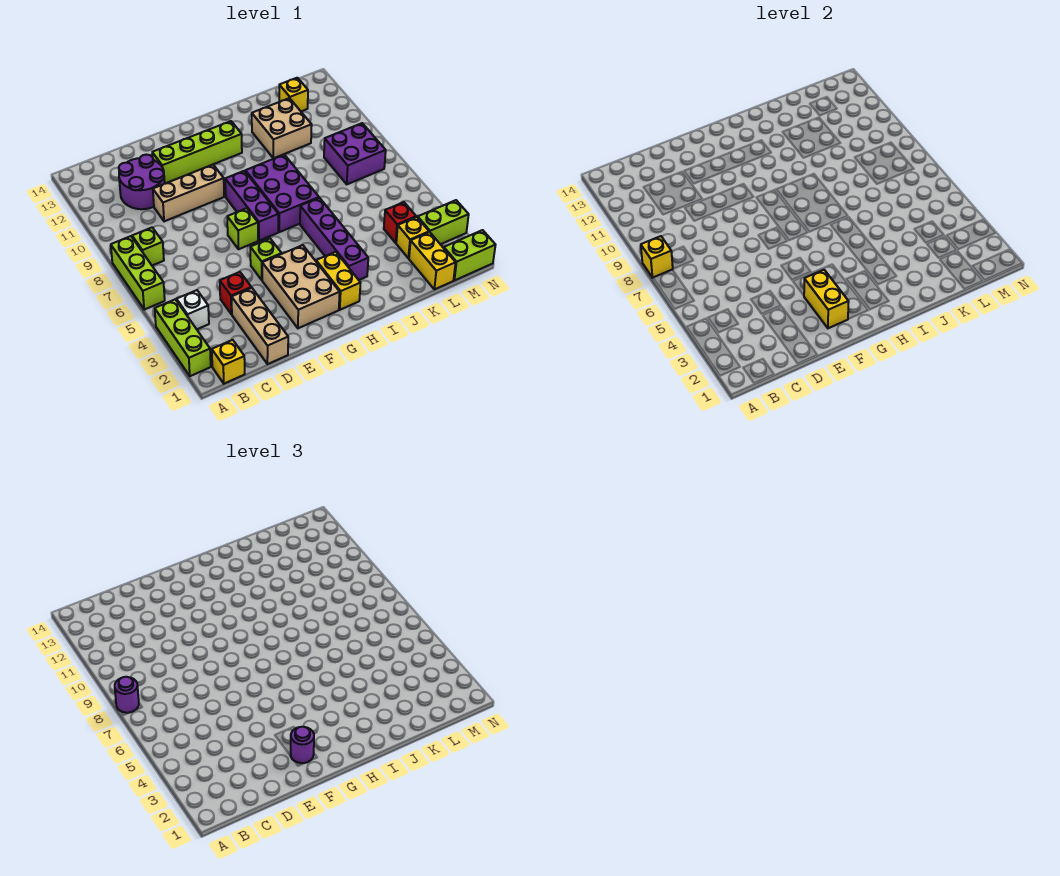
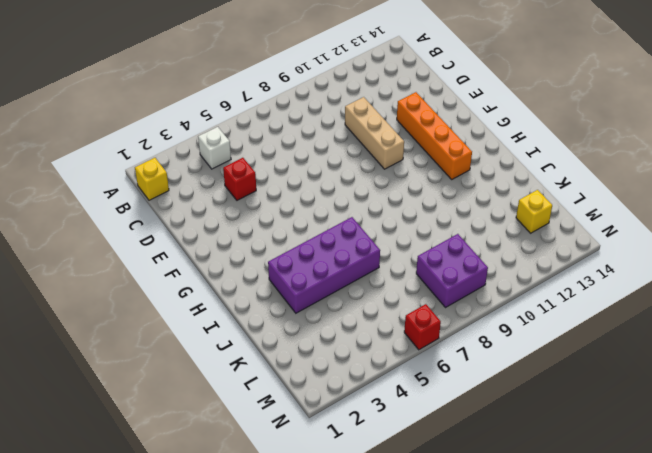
orange 1x4 brick [397,92,472,179] -> lime 1x4 brick [152,121,242,184]
purple 2x4 brick [268,217,380,313] -> purple 1x4 brick [300,198,368,280]
red 1x1 brick [404,304,441,350] -> red 1x1 brick moved to [384,202,416,243]
none -> lime 1x3 brick [155,299,211,376]
none -> lime 1x3 brick [111,236,165,309]
none -> lime 1x1 brick [132,228,164,265]

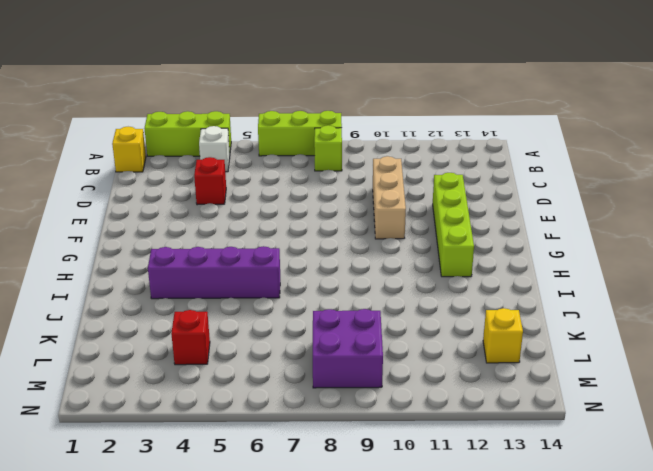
none -> purple 2x2 round brick [119,155,165,209]
none -> tan 1x3 brick [232,288,288,364]
none -> tan 2x3 brick [262,245,340,328]

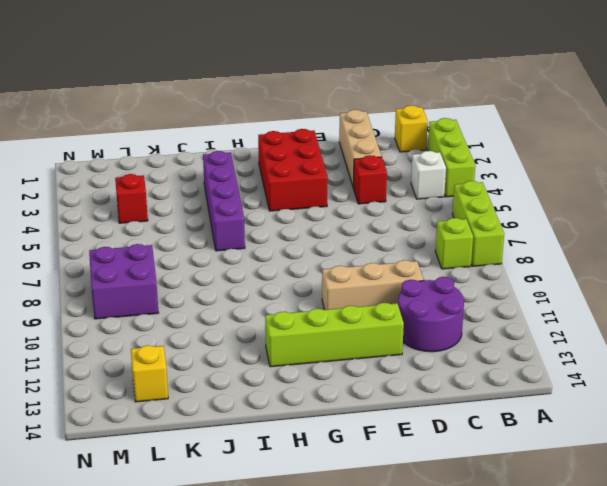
red 2x3 brick [258,129,328,211] -> tan 2x3 brick [262,245,340,328]
none -> lime 1x1 brick [250,238,282,280]
none -> lime 1x1 brick [227,208,258,249]
none -> purple 1x3 brick [225,171,278,241]

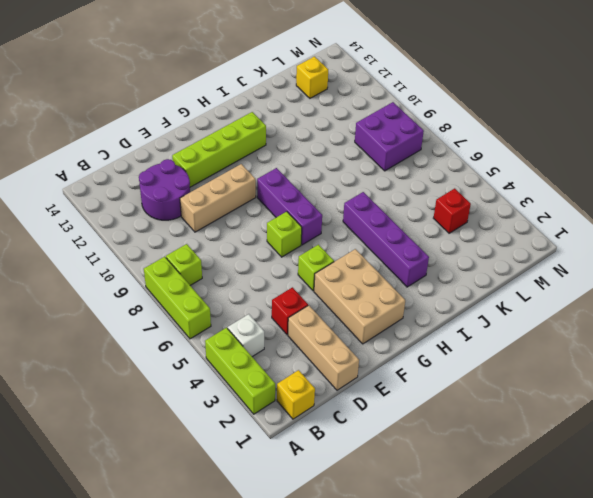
none -> yellow 1x2 brick [316,252,360,310]
none -> purple 2x3 brick [245,155,319,232]
none -> tan 2x2 brick [252,98,312,158]

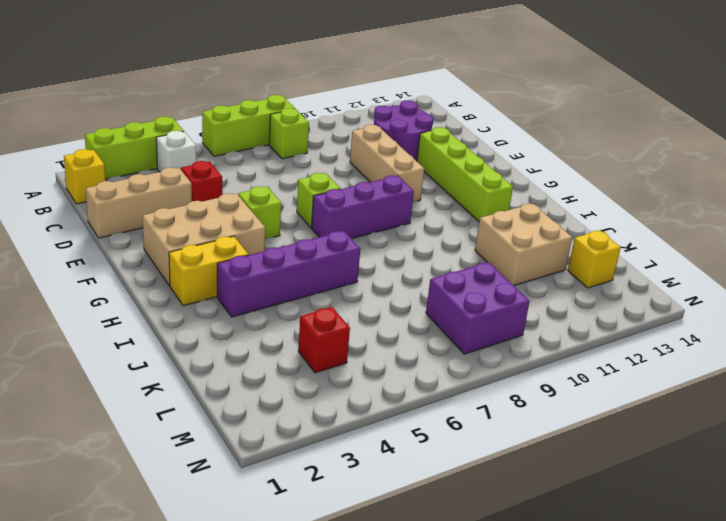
none -> purple 2x3 brick [245,155,319,232]
none -> yellow 1x2 brick [409,232,456,289]
none -> yellow 1x1 brick [396,217,429,258]

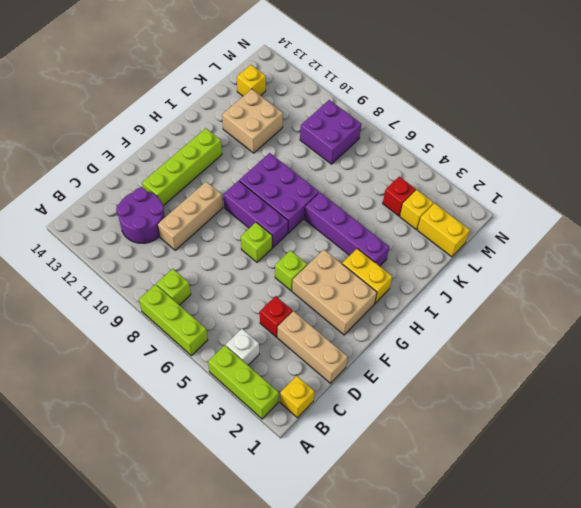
none -> lime 1x2 brick [444,230,495,280]
none -> lime 1x2 brick [418,200,469,244]
none -> yellow 1x1 brick [641,236,673,278]

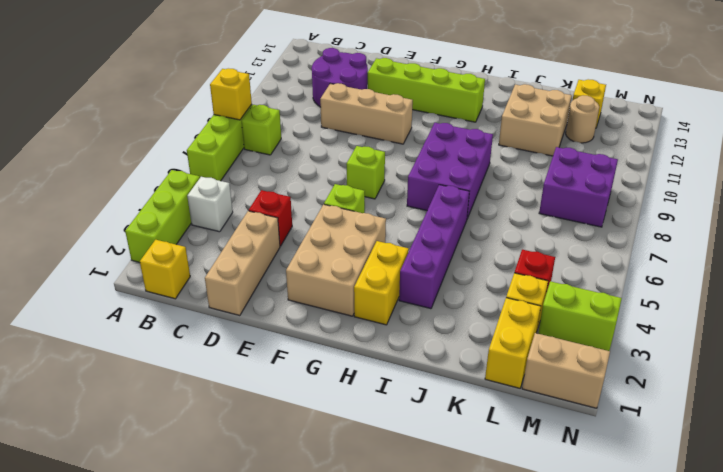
tan 1x1 round brick [566,96,599,143] -> none
tan 1x2 brick [522,333,610,408] -> lime 1x2 brick [444,230,495,280]
none -> purple 1x3 brick [225,171,278,241]
none -> yellow 1x2 brick [804,270,849,328]
none -> purple 1x1 round brick [115,677,139,713]

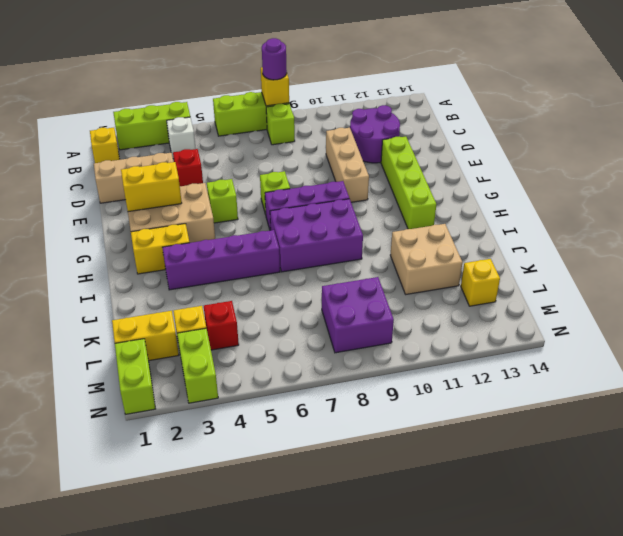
none -> purple 1x1 round brick [291,727,314,763]

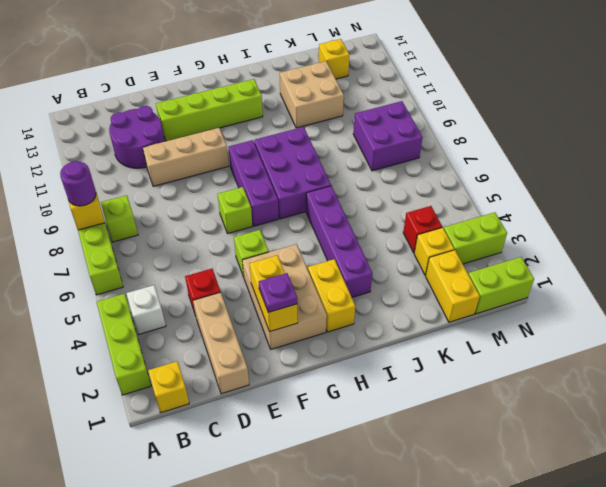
purple 1x1 plate [259,273,297,312] -> purple 1x1 round brick [291,727,314,763]

